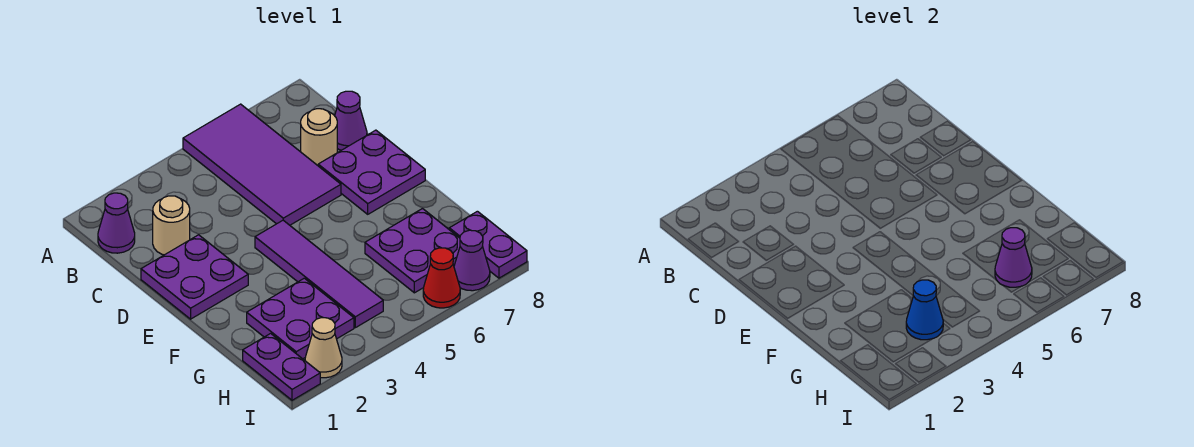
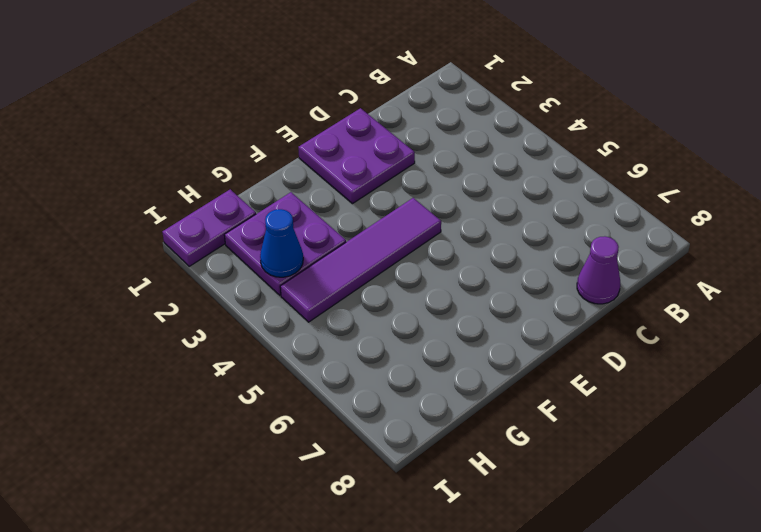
none -> purple 2x4 tile [183,104,341,225]
none -> purple 1x1 cone [98,193,135,253]
none -> tan 1x1 round brick [153,196,190,255]

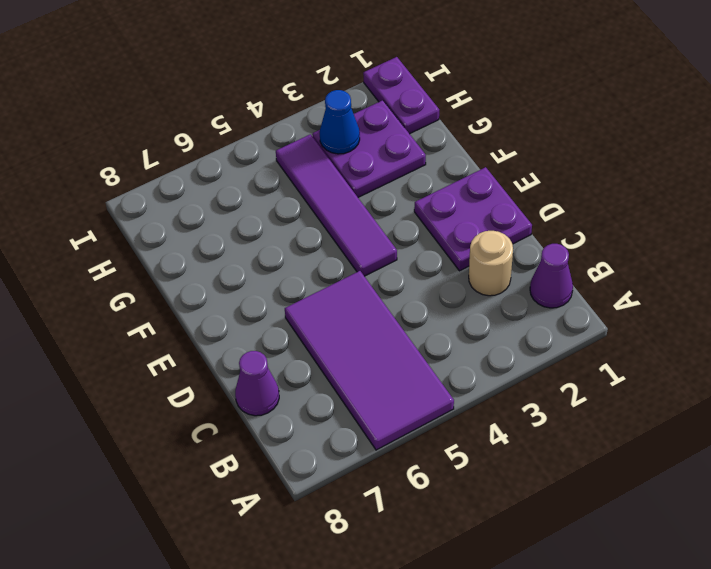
none -> tan 1x1 round brick [301,109,337,165]
none -> purple 2x2 plate [318,130,425,214]
none -> purple 2x2 plate [365,209,460,293]

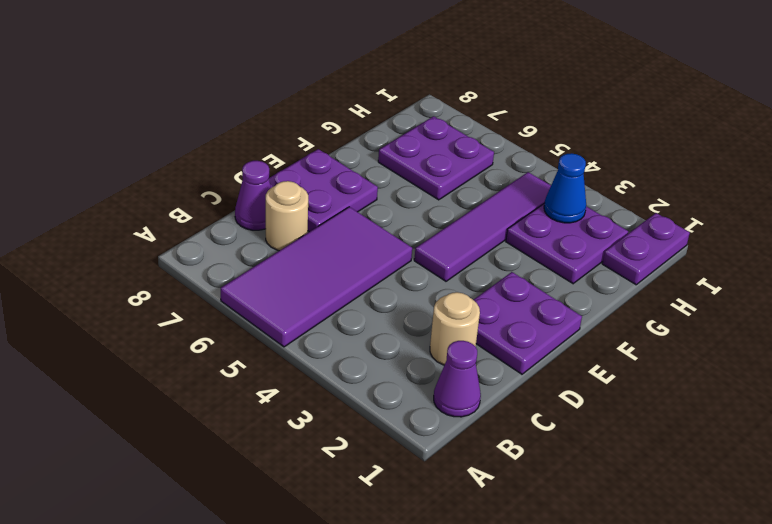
none -> purple 1x2 plate [449,211,527,278]
none -> tan 1x1 cone [305,318,342,378]
none -> red 1x1 cone [423,248,460,308]

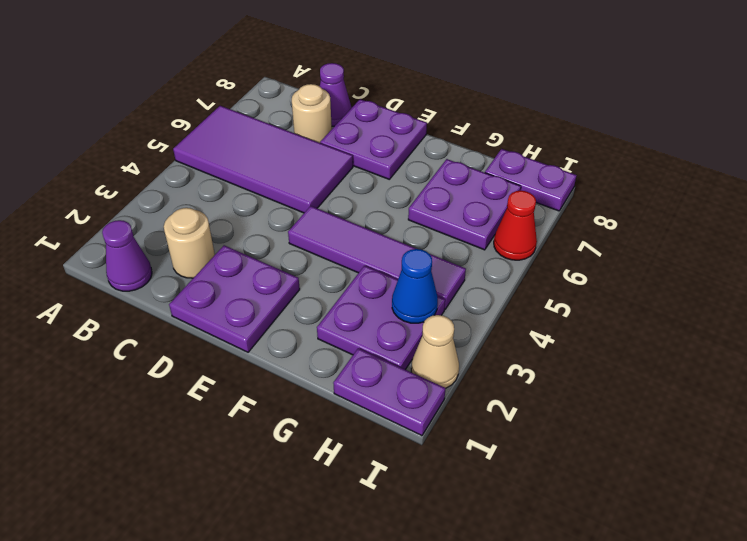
none -> purple 1x1 cone [454,230,490,291]
none -> purple 1x1 cone [995,228,1032,287]

